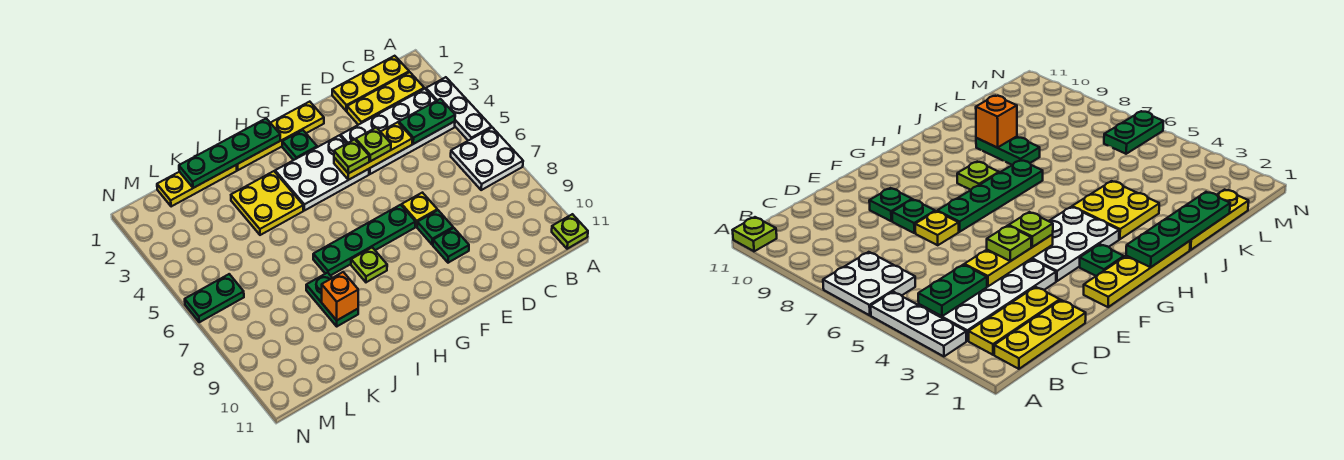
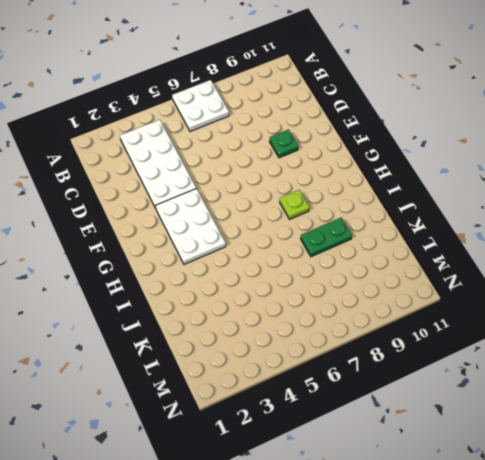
none -> white 1x3 plate [426,77,492,141]
none -> lime 1x1 plate [552,214,588,249]
none -> yellow 1x3 plate [332,56,409,111]

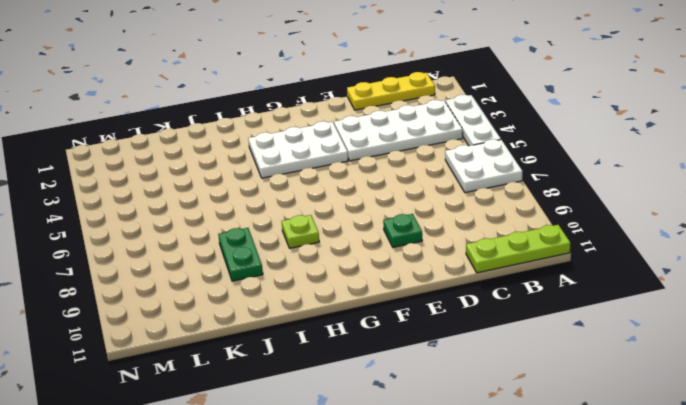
lime 1x3 plate [466,225,570,273] -> lime 1x1 plate [552,214,588,249]
none -> yellow 1x3 plate [347,72,424,125]
none -> yellow 1x1 plate [402,193,437,227]
none -> green 1x1 plate [417,210,453,245]

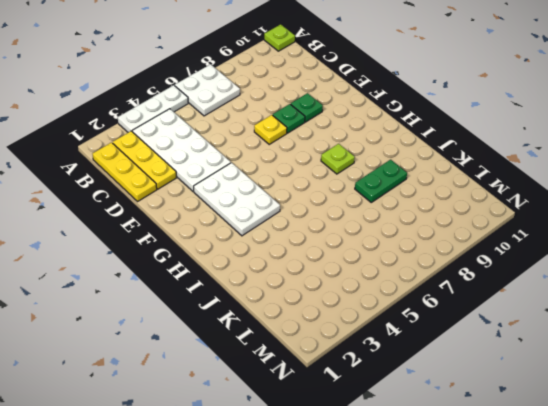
none -> yellow 1x4 plate [237,102,324,170]
none -> green 1x4 plate [313,205,416,276]
none -> green 1x1 plate [282,130,317,160]

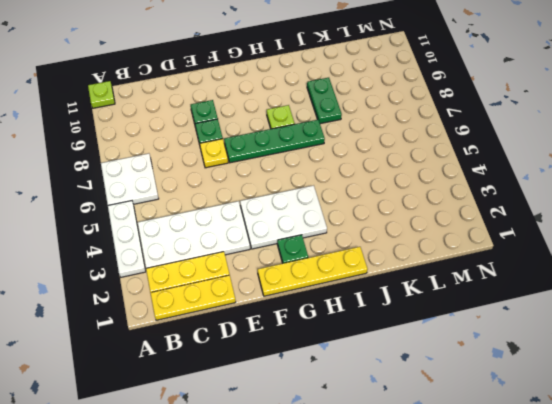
none -> yellow 2x2 plate [231,171,303,235]
none -> yellow 1x3 plate [157,165,237,207]
none -> green 1x2 plate [185,274,244,322]

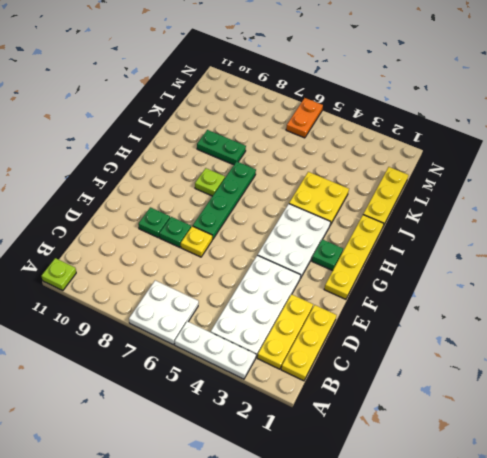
orange 1x2 plate [286,98,323,138] -> green 1x2 plate [185,274,244,322]
none -> green 1x2 plate [399,99,455,144]
none -> yellow 1x3 plate [334,122,412,180]
none -> green 1x4 plate [179,118,280,188]

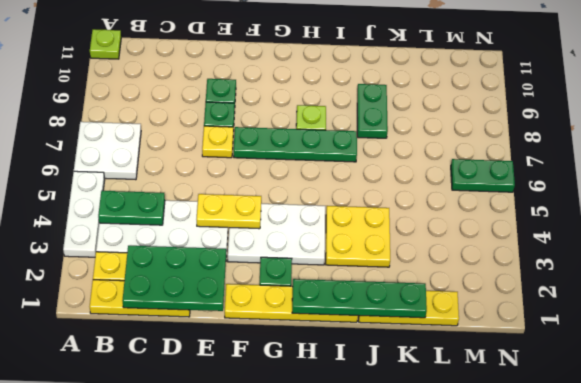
green 2x3 plate [122,246,226,311] -> none
yellow 1x2 plate [197,194,261,229] -> yellow 1x3 plate [334,122,412,180]
none -> orange 1x1 brick [322,272,358,320]
none -> lime 1x1 plate [356,127,391,161]
none -> lime 1x1 plate [334,139,369,174]

